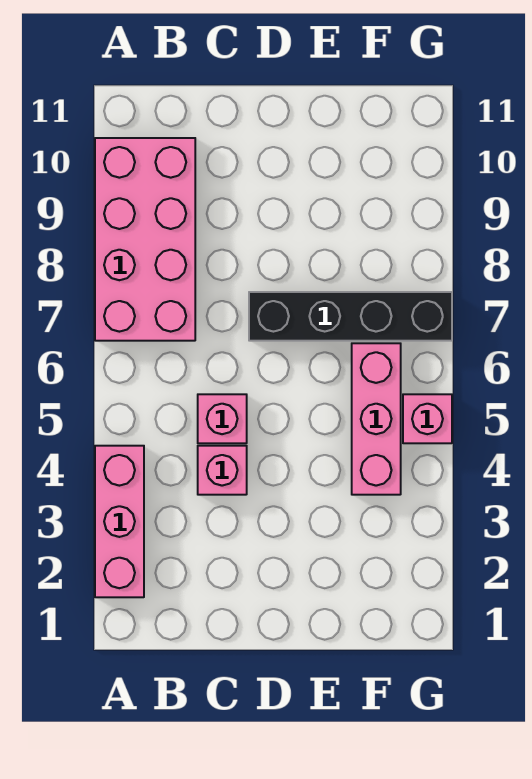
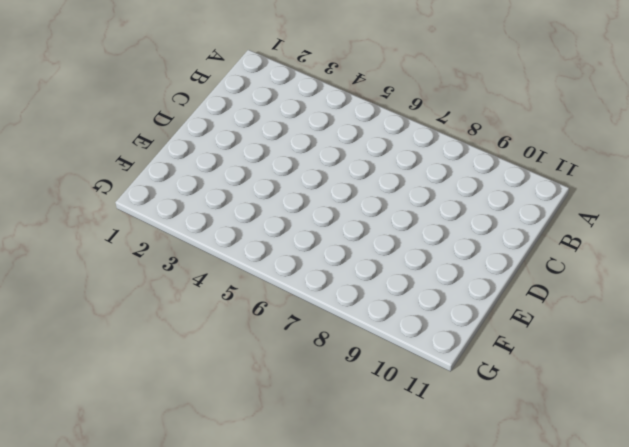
none -> pink 1x3 brick [95,446,144,597]
none -> pink 2x4 brick [95,138,195,341]

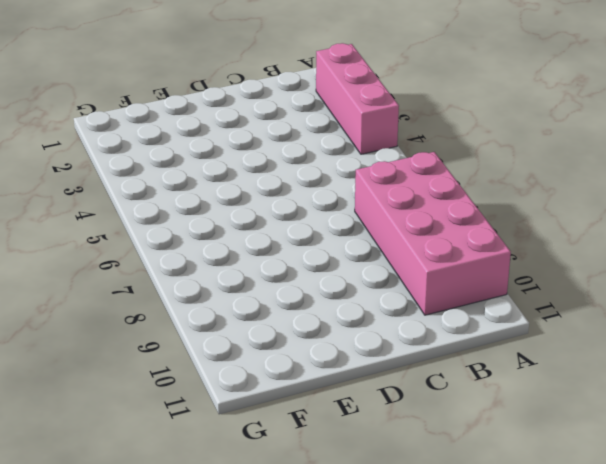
none -> pink 1x1 brick [198,446,247,495]
none -> pink 1x1 brick [198,394,247,443]

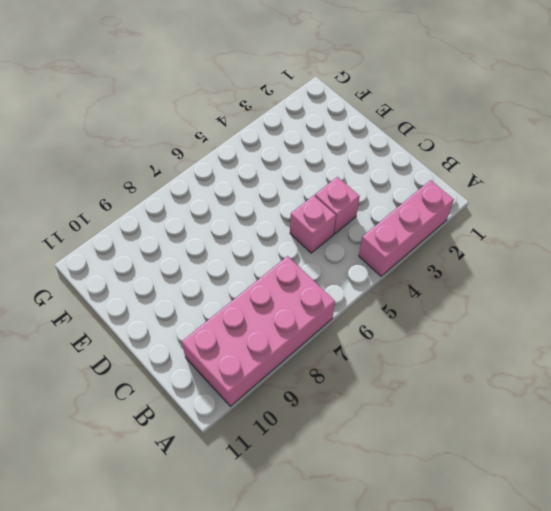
none -> black 1x4 brick [249,292,452,341]
none -> pink 1x3 brick [352,343,401,495]

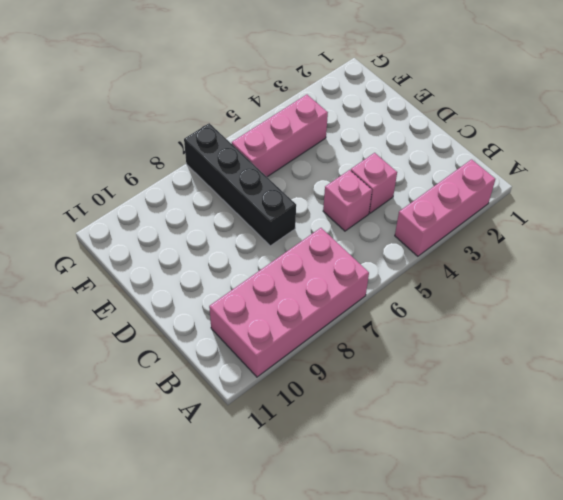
none -> pink 1x1 brick [403,394,452,443]

